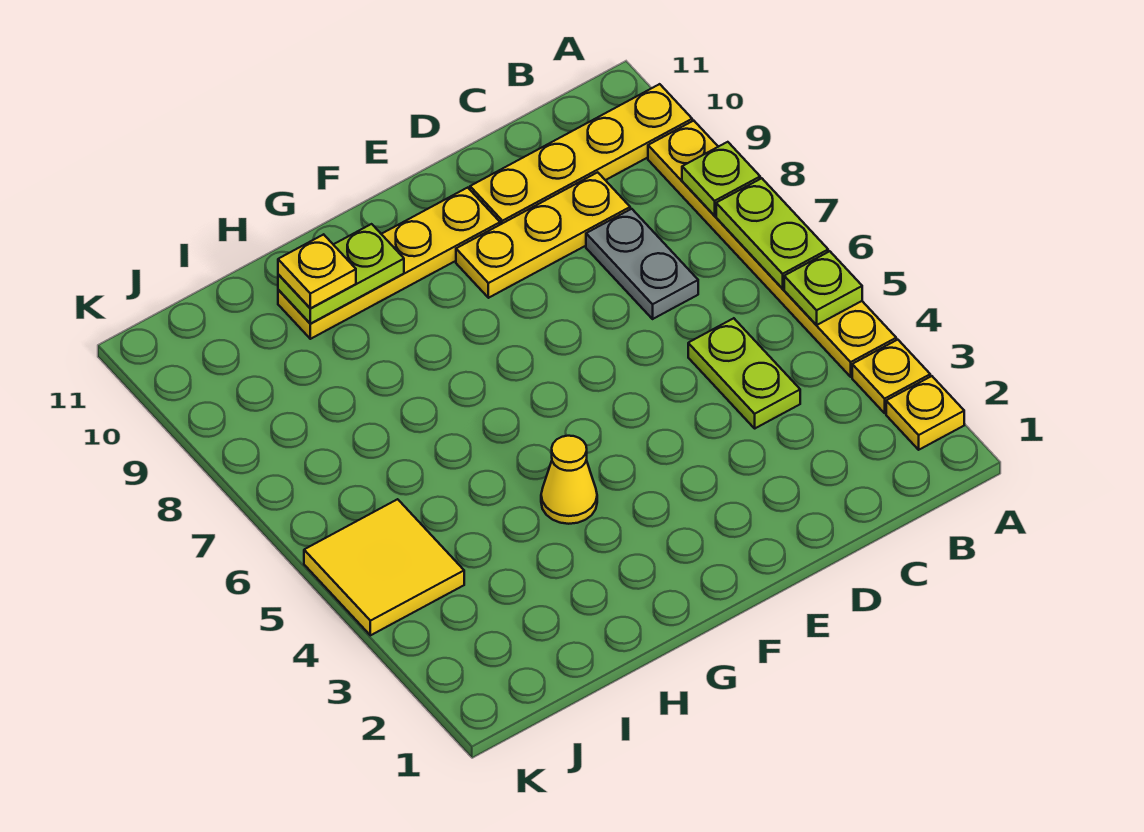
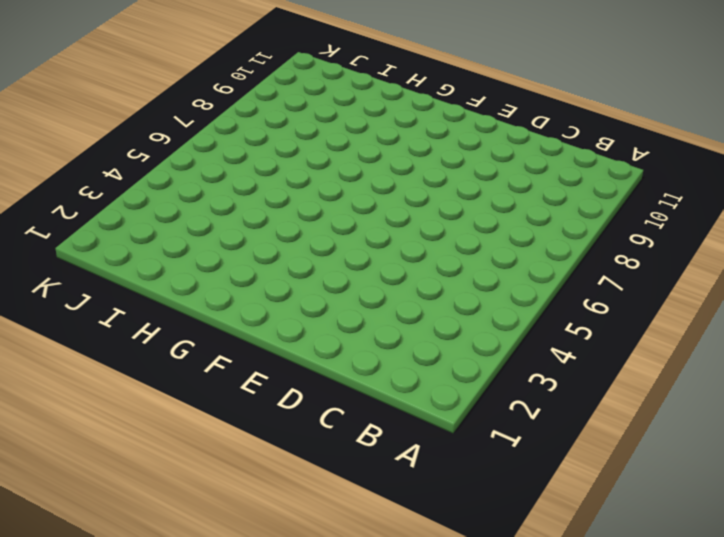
none -> yellow 1x1 plate [886,376,964,450]
none -> yellow 1x1 plate [852,340,930,413]
none -> yellow 1x6 plate [648,121,896,377]

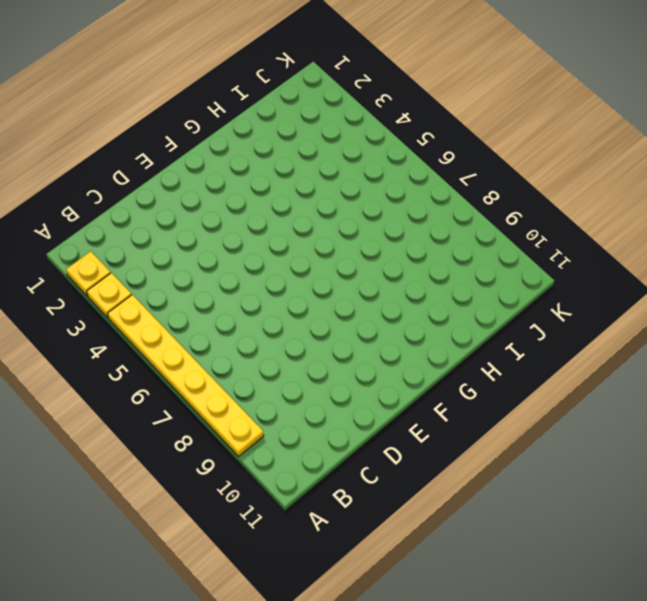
none -> yellow 1x4 plate [470,84,692,225]
none -> lime 1x2 plate [688,318,800,428]
none -> grey 1x2 plate [586,209,698,319]

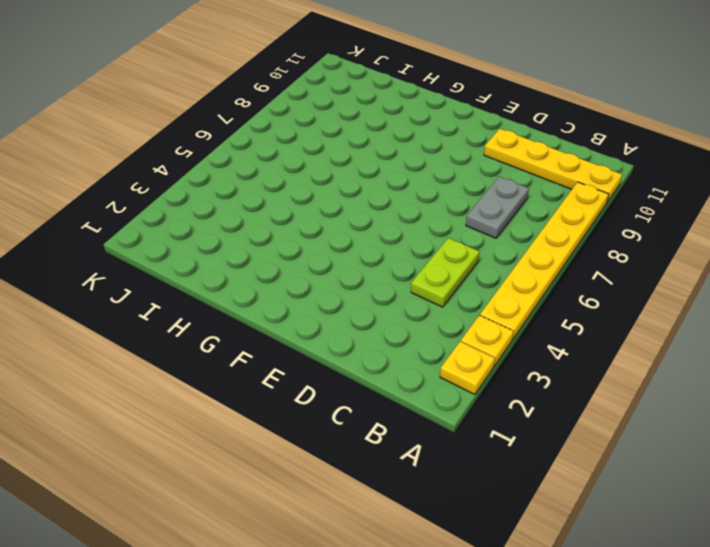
none -> yellow 1x3 plate [456,172,630,298]
none -> yellow 1x4 plate [278,188,500,339]
none -> yellow 1x1 cone [541,436,597,524]

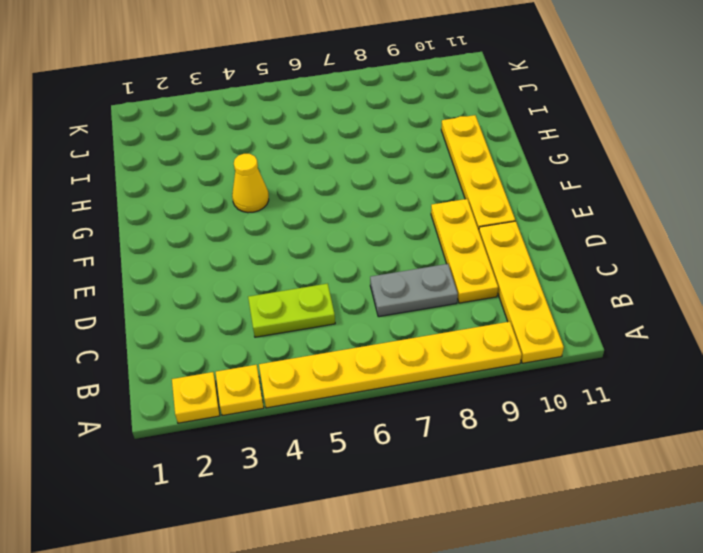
none -> yellow 2x2 tile [304,499,464,635]
none -> lime 1x1 plate [784,251,862,325]
none -> lime 1x2 plate [716,178,828,288]

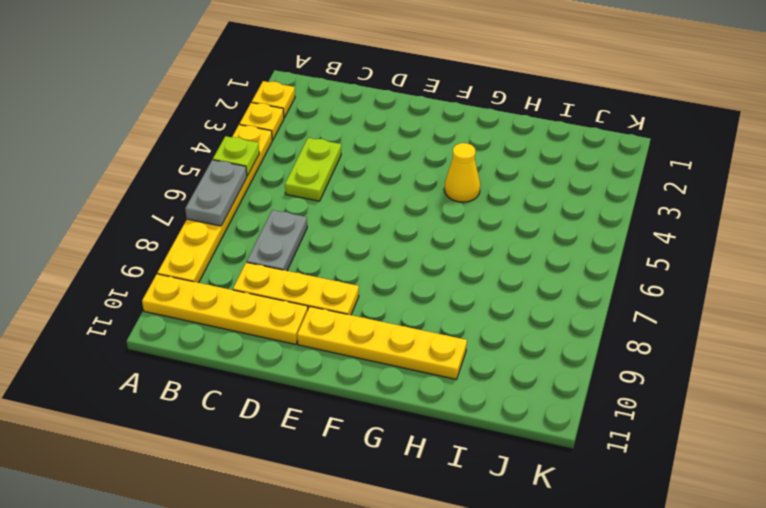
grey 1x2 plate [185,160,247,226] -> lime 1x2 plate [716,178,828,288]
none -> yellow 2x2 tile [304,499,464,635]
none -> lime 1x1 plate [682,142,760,215]
none -> lime 1x2 plate [278,224,404,324]

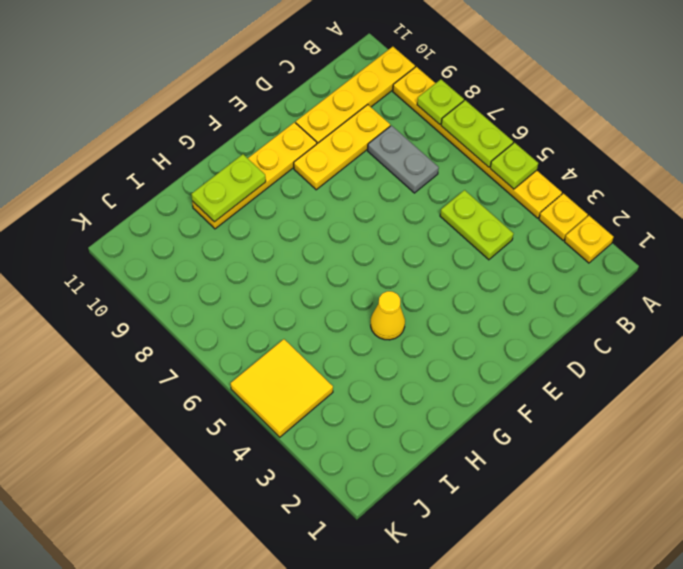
none -> yellow 1x1 plate [278,234,356,308]

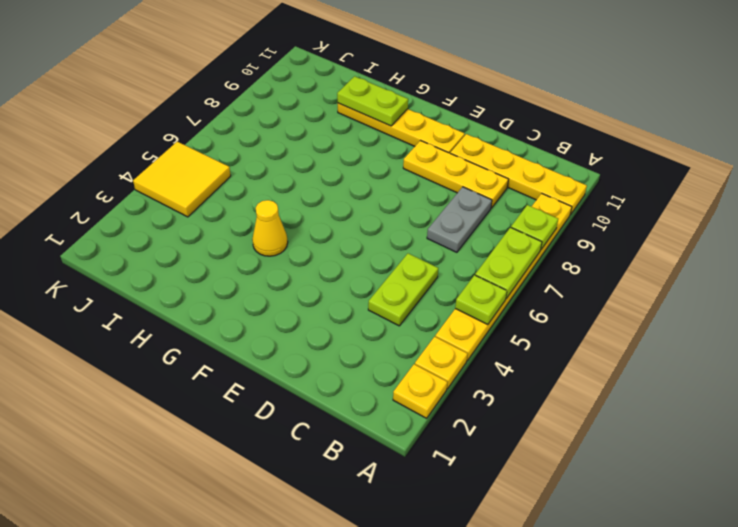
none -> yellow 1x1 plate [278,234,356,308]

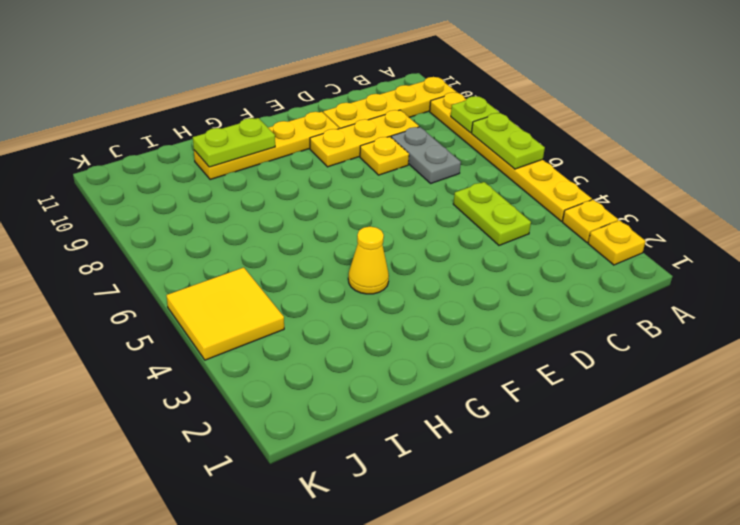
yellow 1x1 plate [360,137,409,175] -> yellow 1x1 plate moved to [278,234,356,308]
none -> lime 1x1 plate [784,251,862,325]

